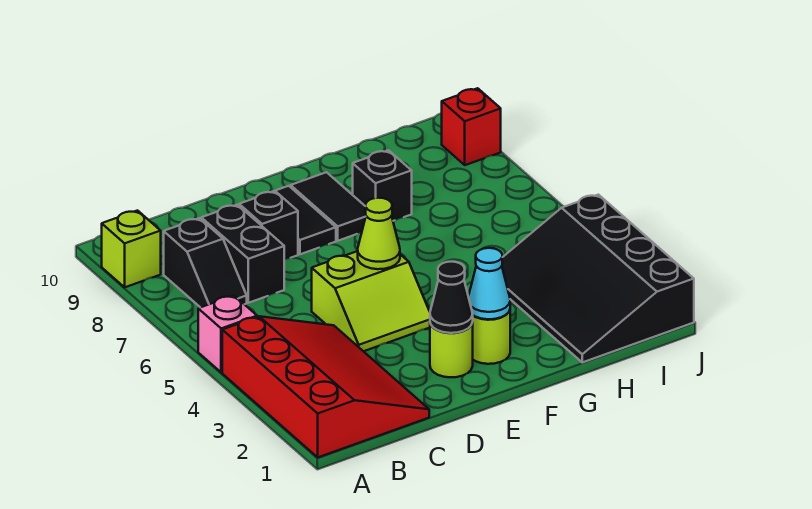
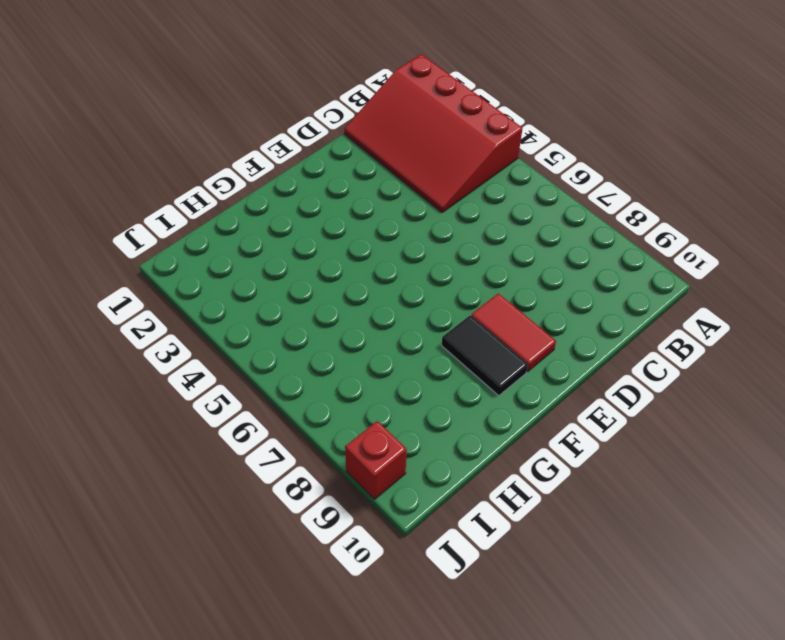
red 1x2 tile [471,293,556,372] -> black 1x2 tile [276,186,336,254]
none -> pink 1x1 brick [198,296,257,373]
none -> lime 1x1 brick [102,211,161,287]
none -> black 1x2 slope [164,218,247,308]

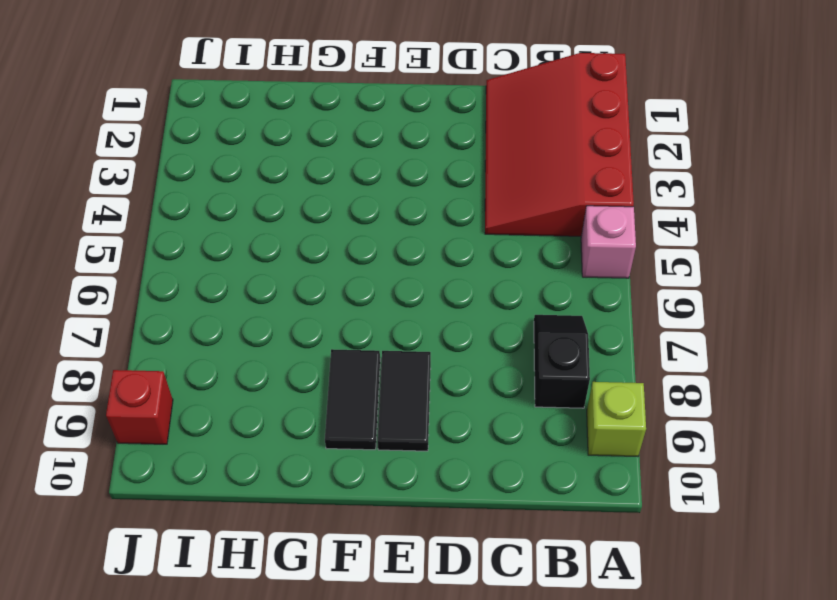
none -> black 1x2 brick [201,205,284,303]
none -> lime 2x2 slope [312,251,430,351]
none -> black 1x1 brick [239,191,298,260]

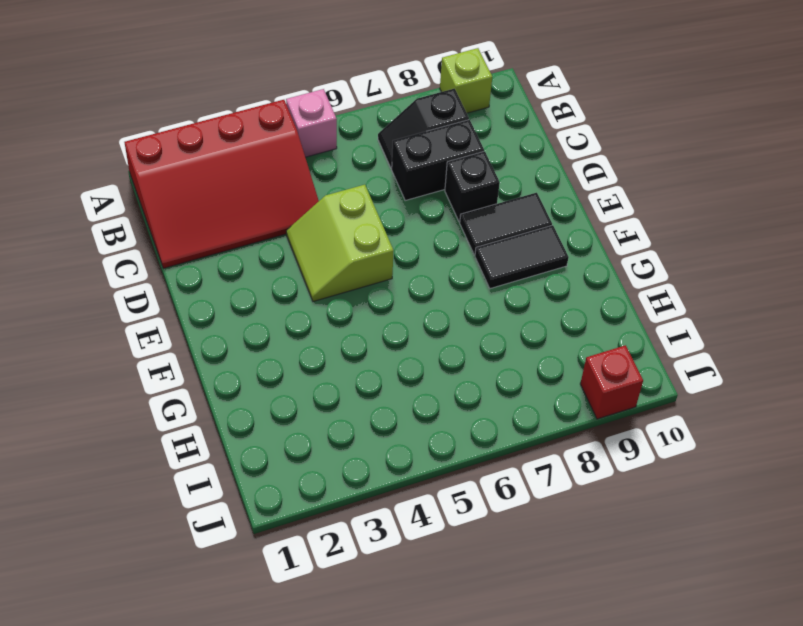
none -> lime 1x1 round brick [430,323,473,377]
none -> lime 1x1 round brick [472,310,510,364]
none -> black 1x1 brick [353,150,412,221]

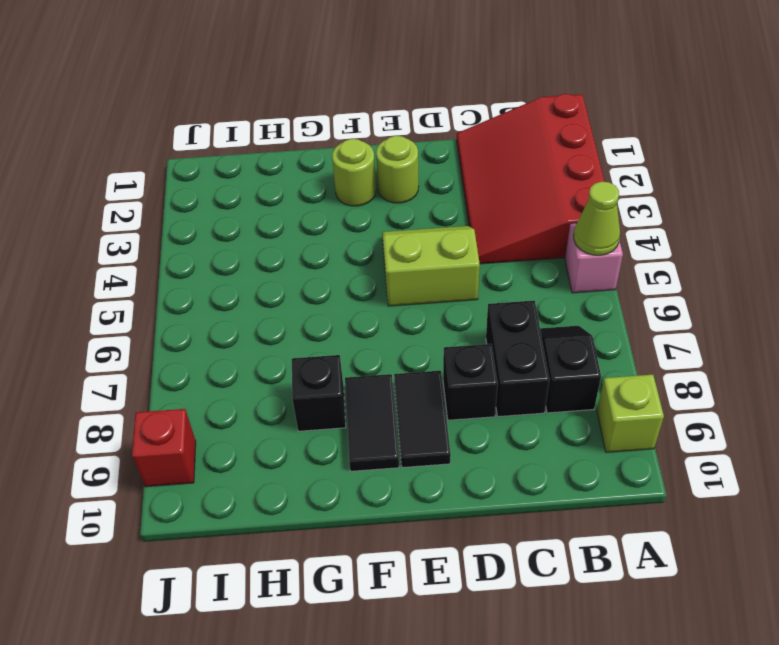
lime 1x1 cone [574,182,620,255] -> lime 1x1 cone moved to [358,198,400,269]
none -> black 3x4 slope [502,195,694,362]
none -> black 1x1 cone [430,262,473,333]
none -> cyan 1x1 cone [468,248,510,319]

